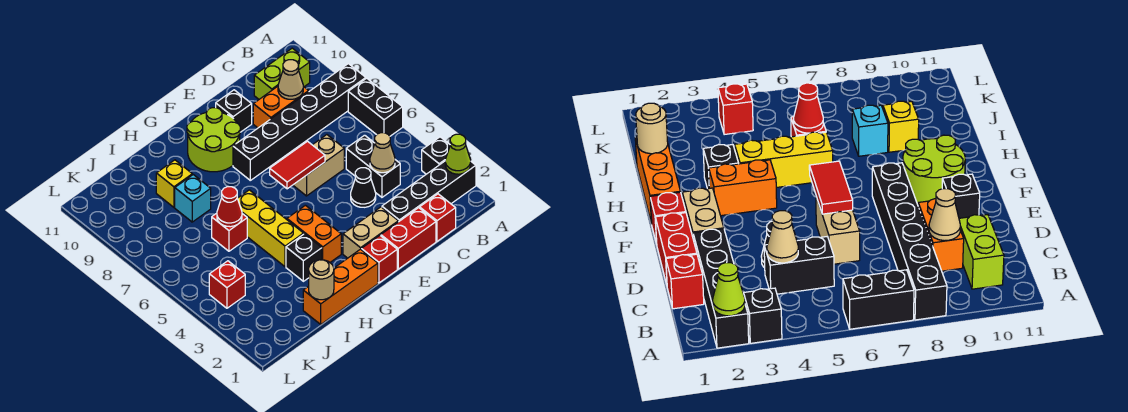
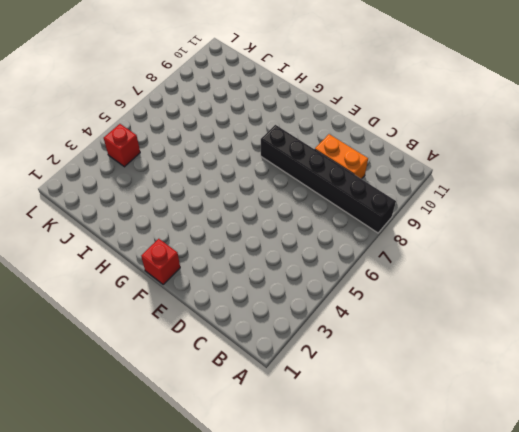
none -> black 1x4 brick [382,161,476,222]
none -> black 1x1 brick [422,137,450,174]
none -> black 1x2 brick [348,78,403,136]

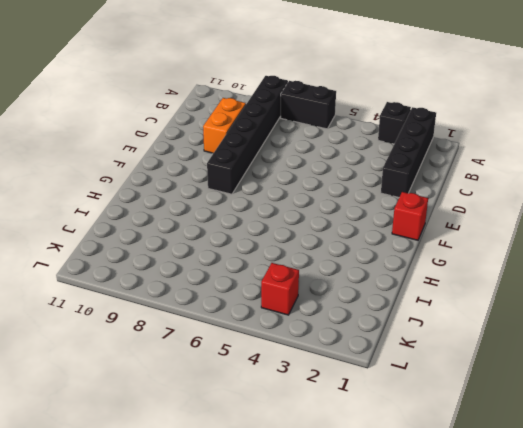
none -> lime 1x2 brick [254,48,310,99]
none -> red 1x1 brick [420,194,456,241]
none -> black 1x2 brick [346,135,400,197]

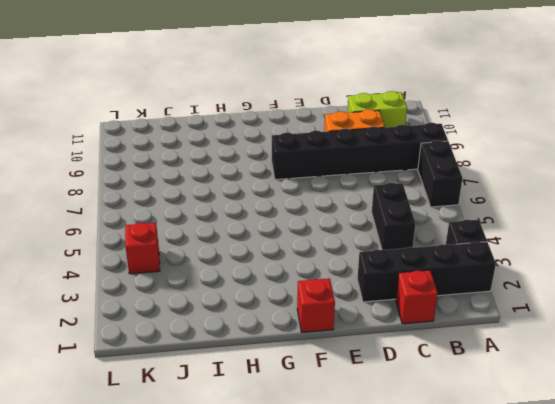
none -> red 1x2 brick [381,208,436,269]
none -> black 1x1 cone [351,168,376,207]
none -> tan 1x2 brick [293,135,344,196]

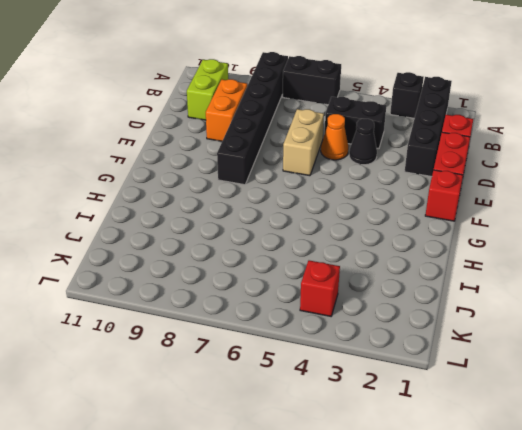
orange 1x1 cone [321,114,348,160] -> none
none -> tan 1x2 brick [343,207,398,258]
none -> black 1x1 brick [216,90,252,132]
none -> lime 2x2 round brick [187,108,240,172]

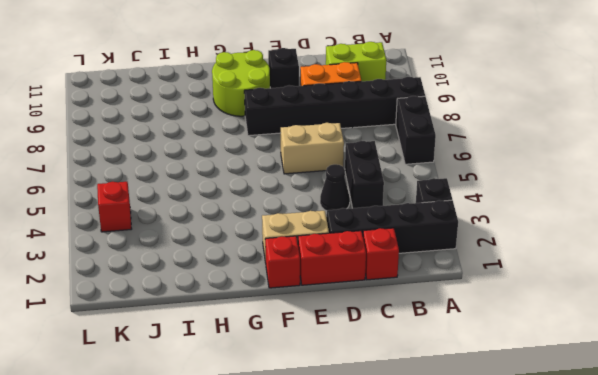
none -> orange 1x3 brick [303,249,378,324]
none -> orange 1x2 brick [287,205,341,262]
none -> black 1x1 brick [286,234,322,281]

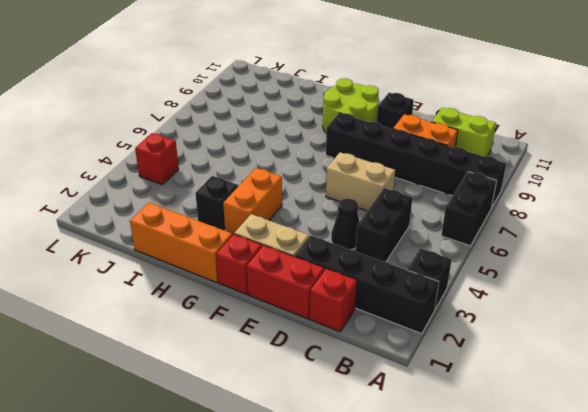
none -> yellow 1x3 brick [238,190,304,267]
none -> red 1x1 brick [212,213,247,251]
none -> cyan 1x1 brick [175,175,211,222]

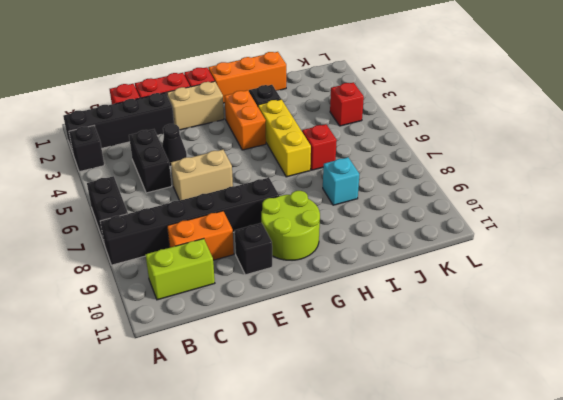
none -> yellow 1x1 brick [156,160,192,207]
none -> lime 1x1 cone [445,134,471,174]
none -> tan 1x1 cone [370,133,395,173]

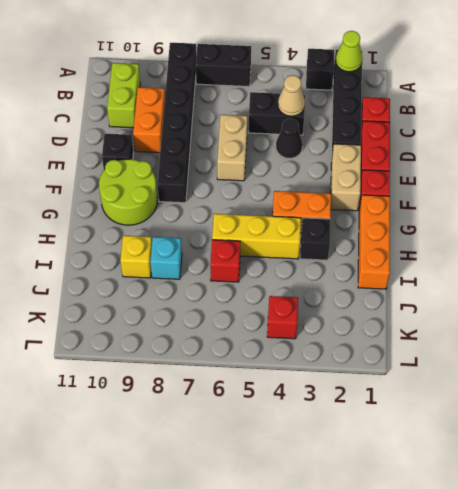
none -> tan 1x1 cone [278,60,303,99]
none -> red 1x2 tile [270,141,325,189]
none -> tan 1x1 round brick [309,260,334,300]

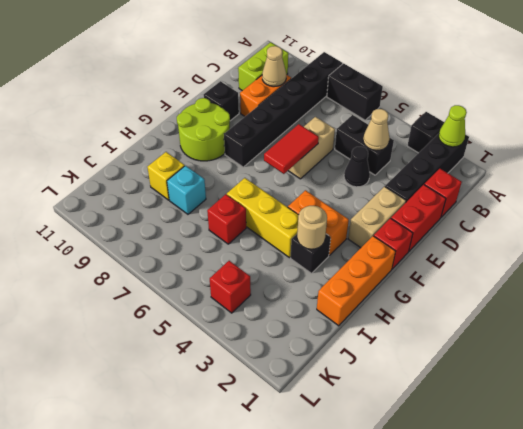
tan 1x1 round brick [297,206,327,249] -> tan 1x1 round brick moved to [309,260,334,300]
none -> red 1x1 cone [217,187,242,227]

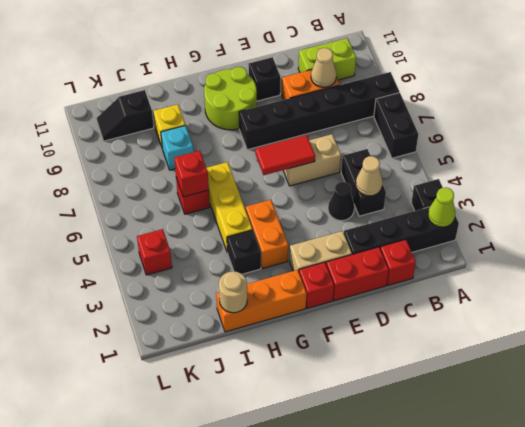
red 1x1 brick [174,151,209,197] -> red 1x1 cone [217,187,242,227]
black 1x2 slope [97,90,154,141] -> none

